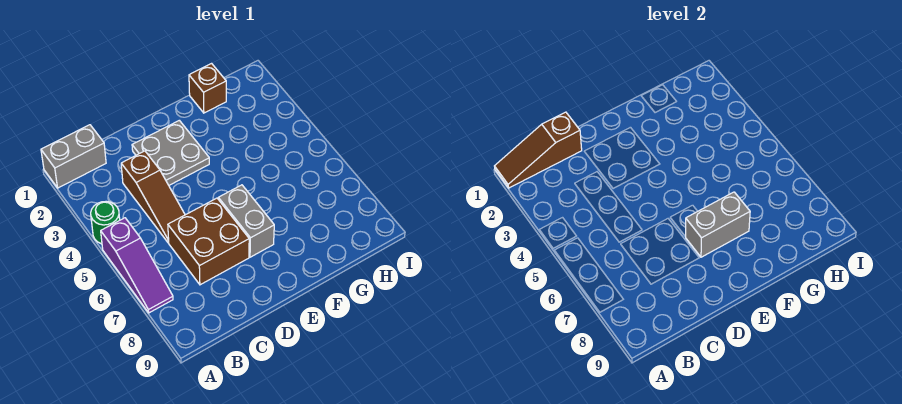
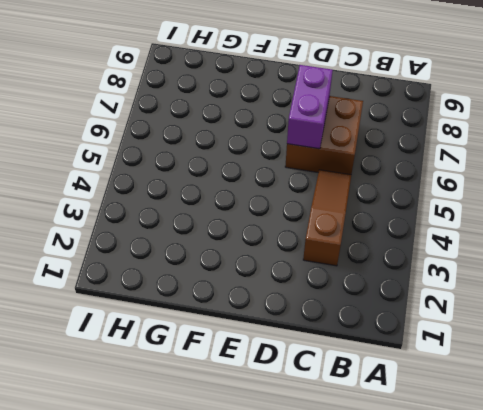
purple 1x2 brick [287,65,333,149] -> none
none -> grey 1x2 brick [41,125,106,188]
none -> green 1x1 round brick [91,202,120,244]

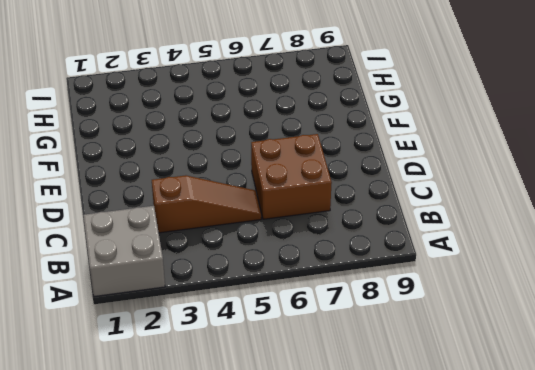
grey 2x2 brick [83,206,165,297] -> grey 1x2 brick [41,125,106,188]
none -> green 1x1 round brick [91,202,120,244]
none -> purple 1x3 slope [101,218,173,313]

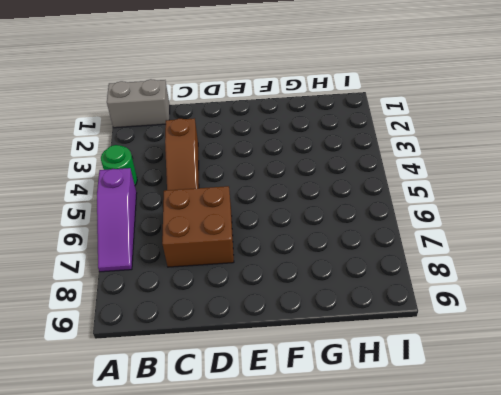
none -> grey 2x2 plate [132,120,209,185]
none -> grey 1x2 brick [218,185,274,257]

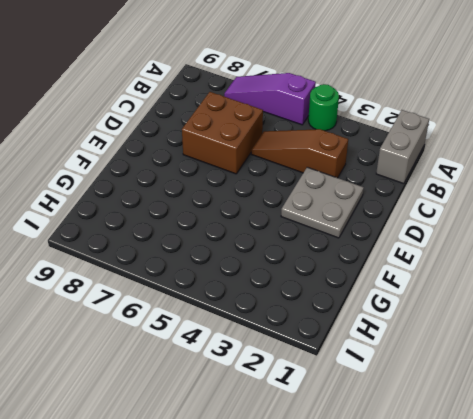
none -> grey 1x2 brick [218,185,274,257]
none -> brown 1x1 brick [189,64,226,113]

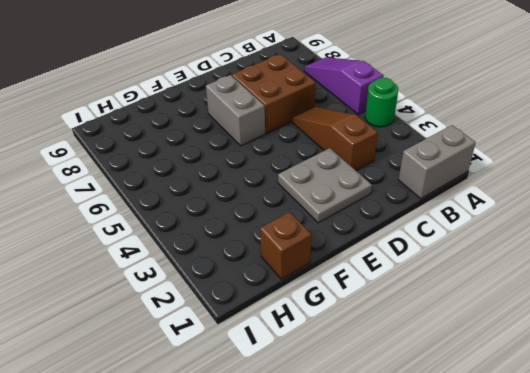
none -> brown 1x3 slope [495,112,582,188]
none -> grey 1x2 brick [686,192,750,257]

